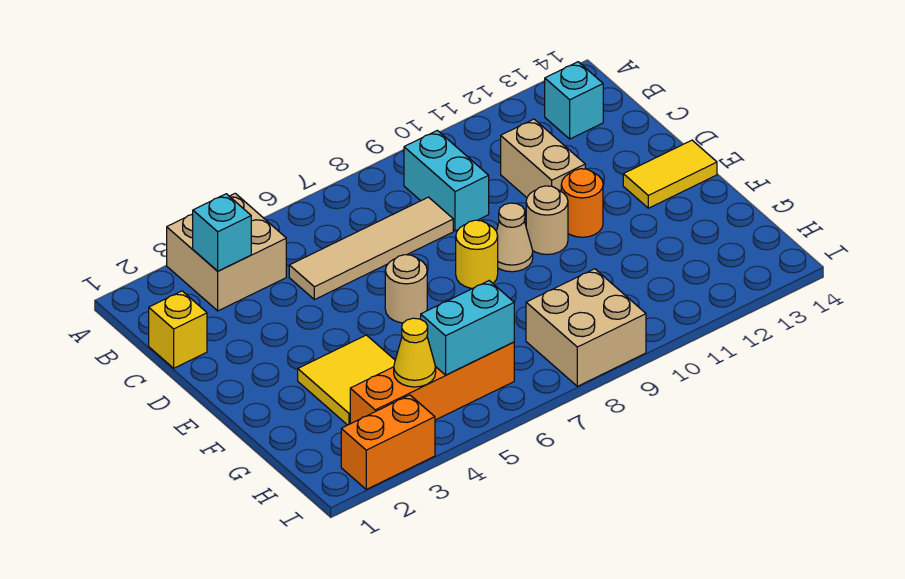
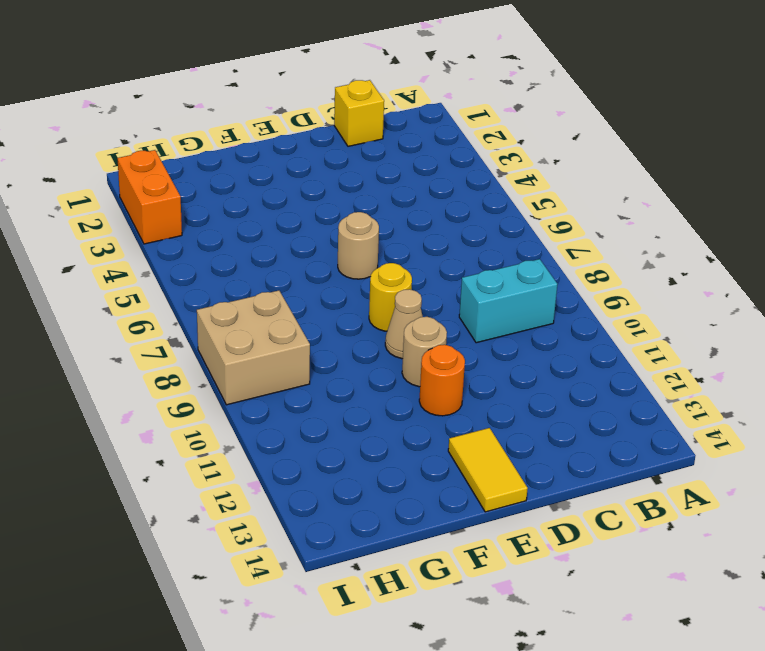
none -> tan 2x2 brick [167,193,286,311]
none -> cyan 1x1 brick [545,62,603,139]
none -> tan 1x4 tile [289,197,453,300]

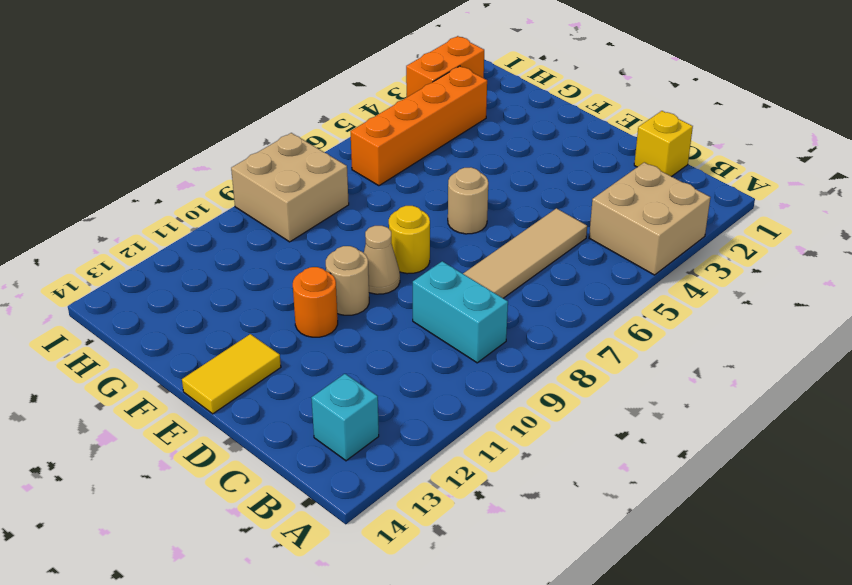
none -> tan 1x2 brick [501,119,585,198]
none -> yellow 2x2 tile [298,335,395,425]
none -> cyan 1x1 brick [193,194,251,271]

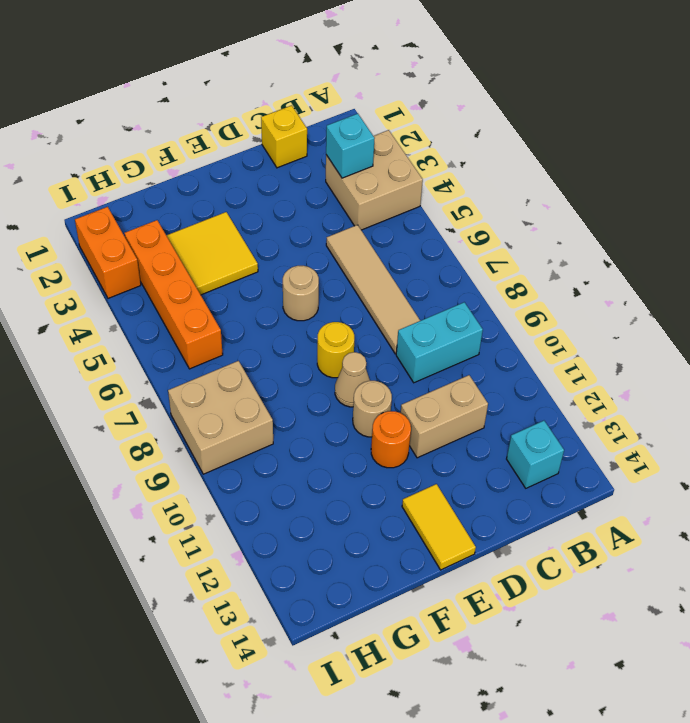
none -> yellow 1x1 cone [394,318,436,387]
none -> cyan 1x2 brick [421,281,514,375]

